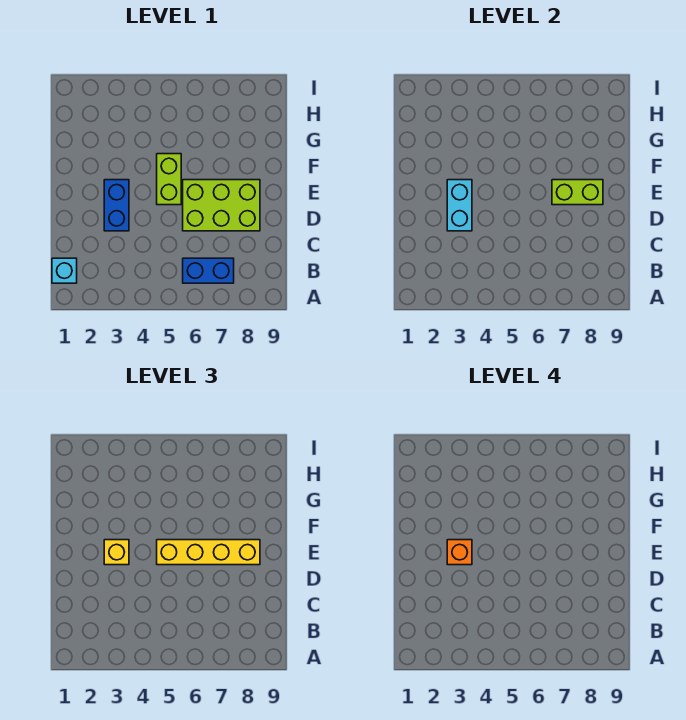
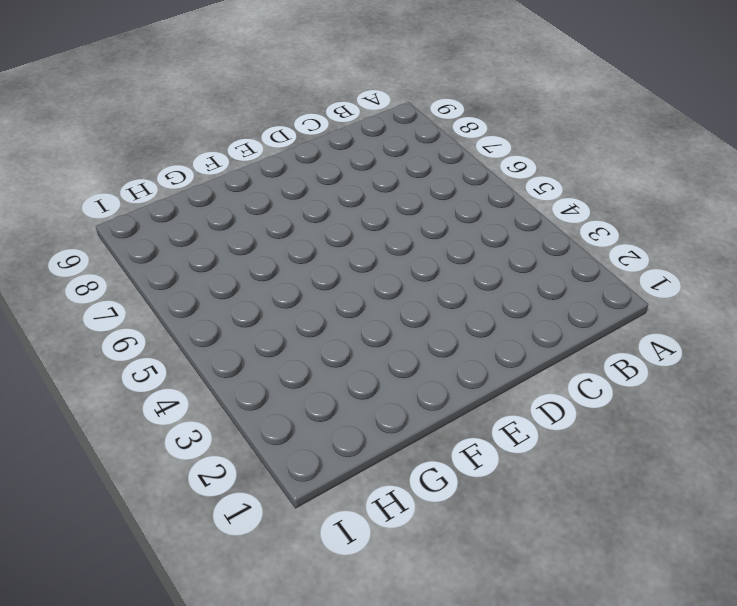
none -> cyan 1x1 brick [52,258,77,283]
none -> blue 1x2 brick [183,258,234,283]

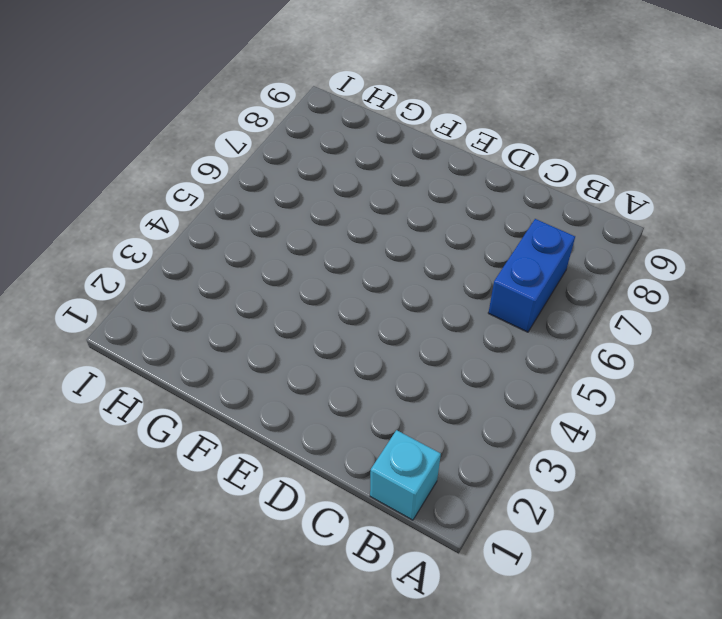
none -> blue 1x2 brick [104,180,129,231]
none -> lime 2x3 brick [183,180,260,231]

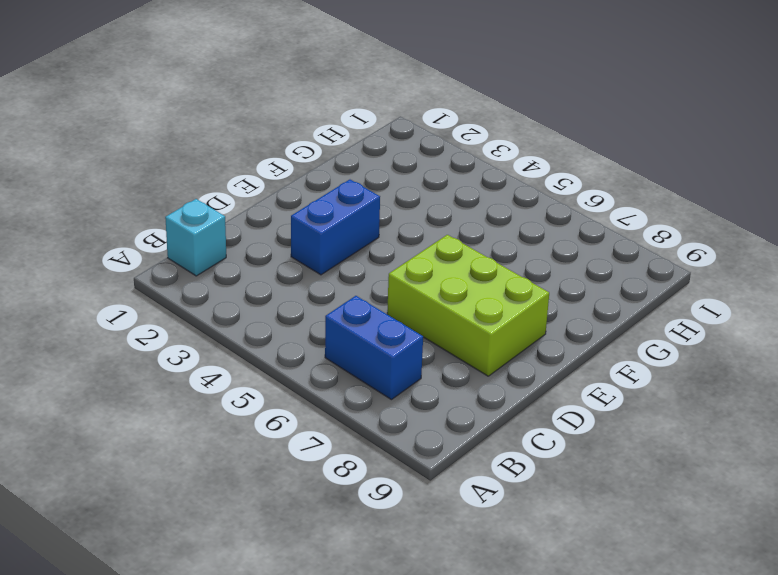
none -> lime 1x2 brick [157,154,181,205]
none -> cyan 1x2 brick [447,180,472,231]

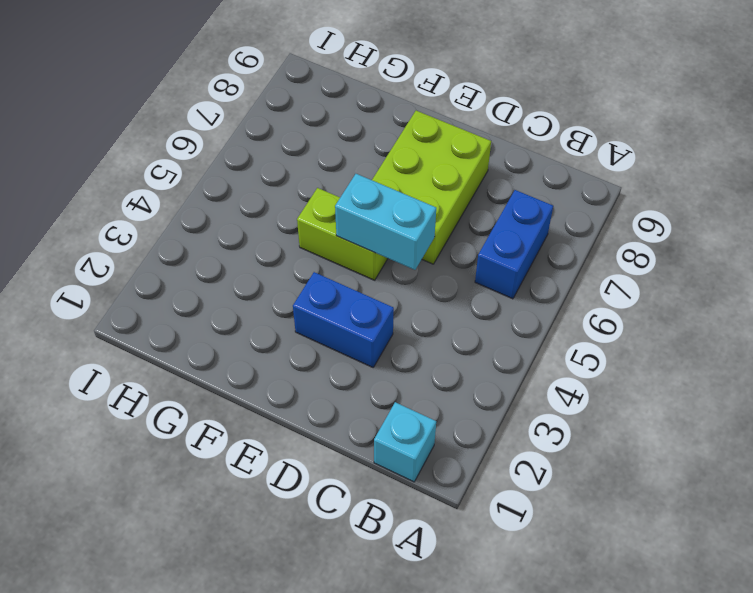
cyan 1x2 brick [335,174,436,270] -> cyan 1x2 brick moved to [447,180,472,231]
none -> lime 1x2 brick [552,180,603,205]
none -> yellow 1x1 brick [104,540,129,565]

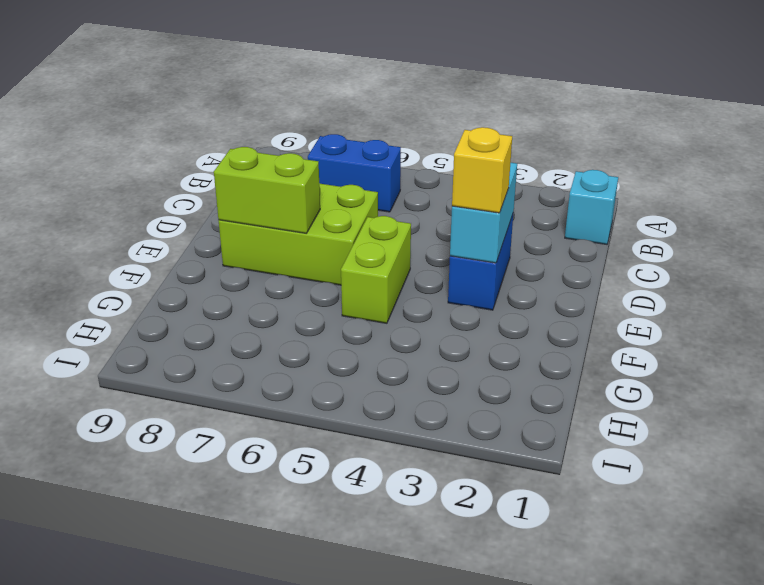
none -> yellow 1x4 brick [157,540,260,565]
none -> orange 1x1 brick [447,540,472,565]

